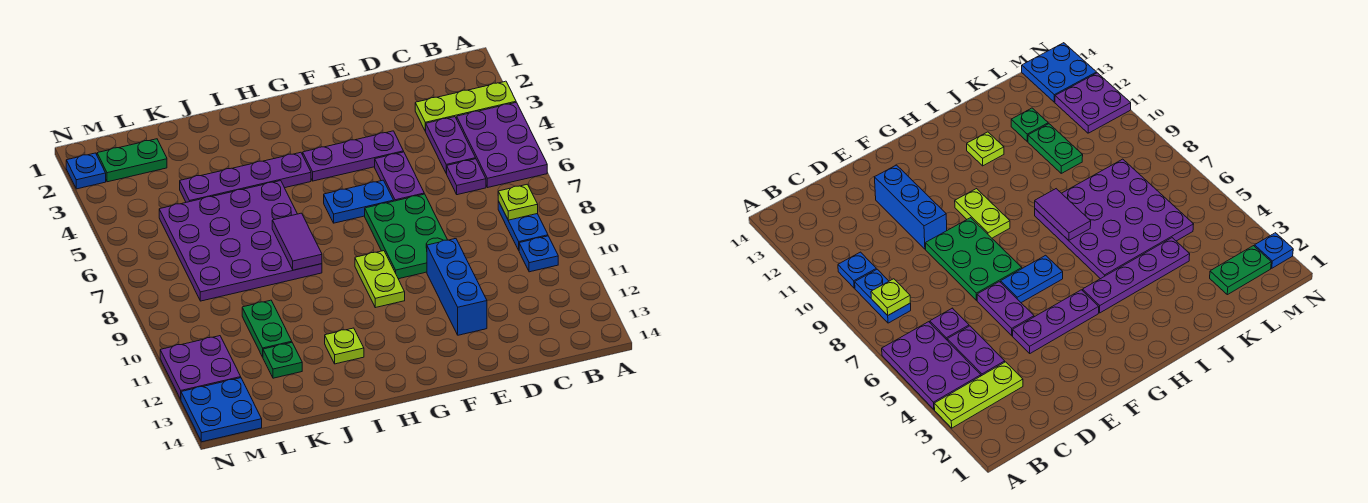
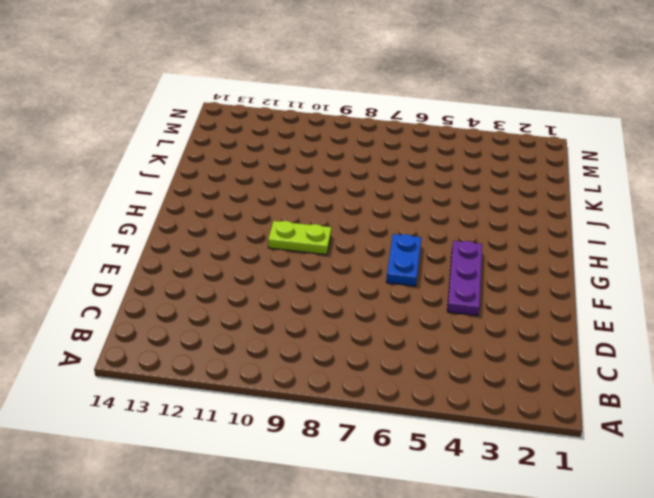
none -> lime 1x3 plate [415,81,516,131]
none -> purple 2x3 plate [457,102,547,187]
none -> blue 1x2 plate [498,201,548,250]

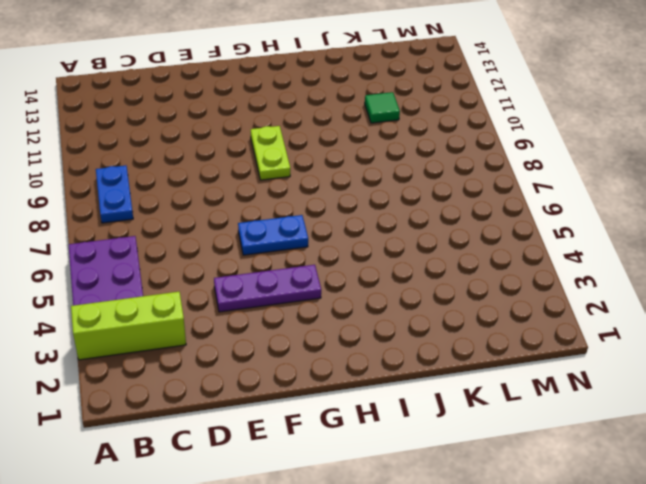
lime 1x3 brick [71,292,186,360] -> lime 1x3 plate [415,81,516,131]
green 1x1 tile [365,92,400,123] -> green 1x2 plate [242,300,292,357]
none -> blue 1x1 plate [519,236,558,272]
none -> purple 1x2 plate [425,117,476,173]
none -> purple 1x1 plate [446,159,486,195]

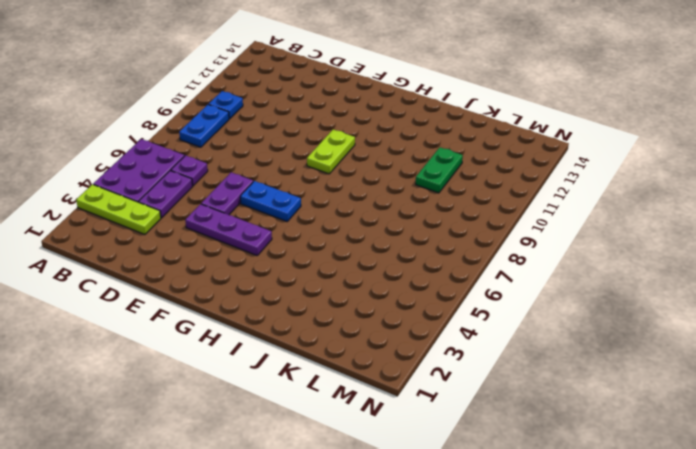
none -> green 2x3 plate [365,194,447,279]
none -> blue 1x3 brick [427,239,487,335]
none -> purple 1x4 plate [180,152,311,202]

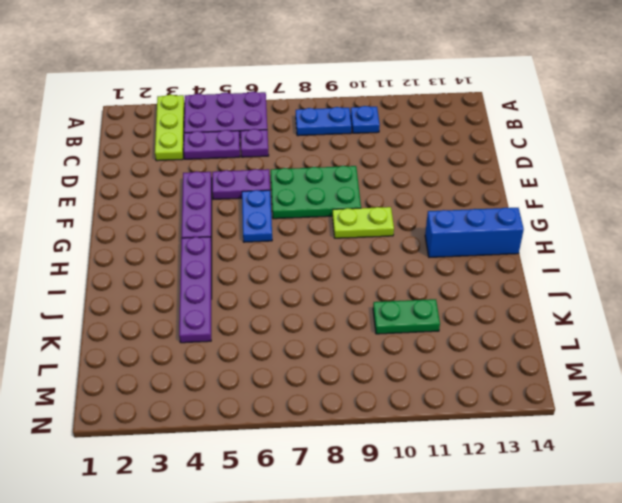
blue 1x3 brick [425,208,524,257] -> blue 1x3 brick moved to [427,239,487,335]
none -> purple 4x4 plate [159,181,322,301]
none -> lime 1x1 plate [325,328,364,364]
none -> green 1x1 plate [263,343,302,378]

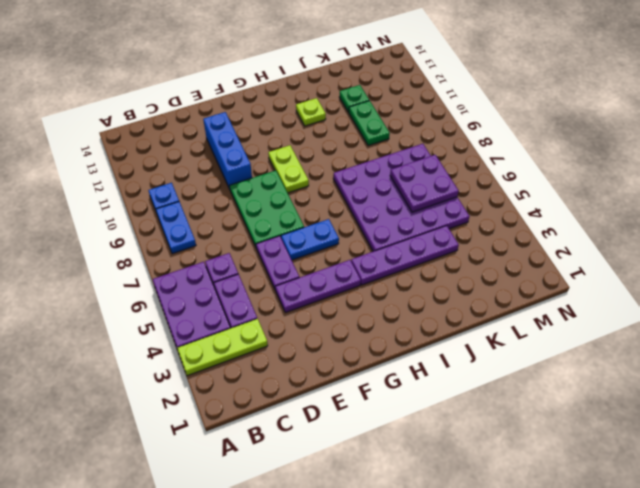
purple 2x2 plate [390,155,459,212] -> purple 2x2 plate moved to [160,336,241,399]
none -> green 1x2 plate [97,139,167,182]
none -> blue 2x2 plate [181,378,262,442]
none -> blue 1x1 plate [66,153,106,189]

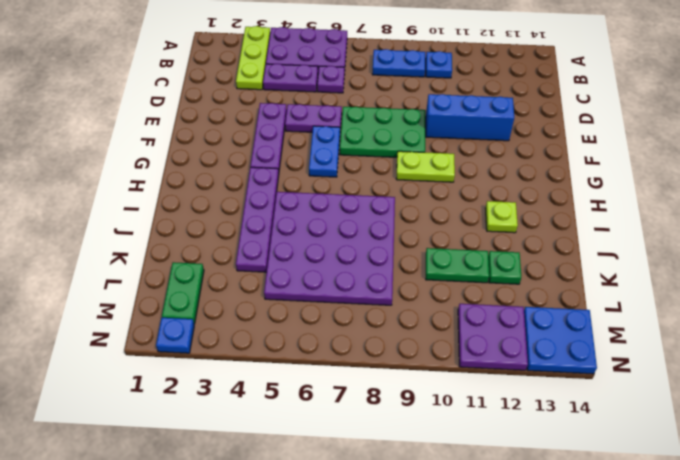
none -> lime 1x1 plate [498,184,538,220]
none -> purple 1x2 tile [272,213,322,270]

